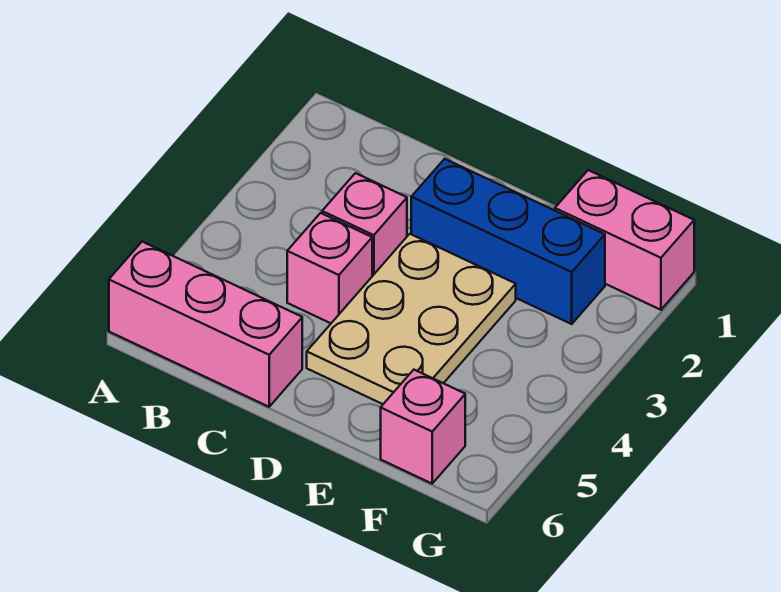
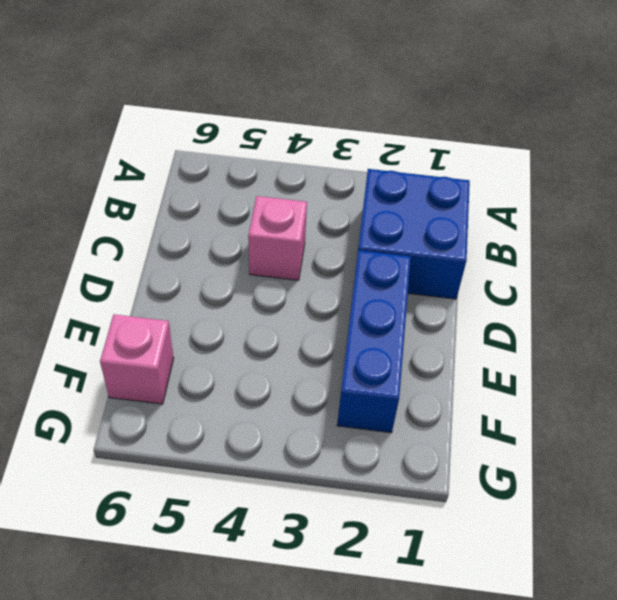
blue 2x2 brick [358,169,470,299] -> none
none -> pink 1x3 brick [109,242,302,407]
none -> pink 1x1 brick [322,173,407,276]

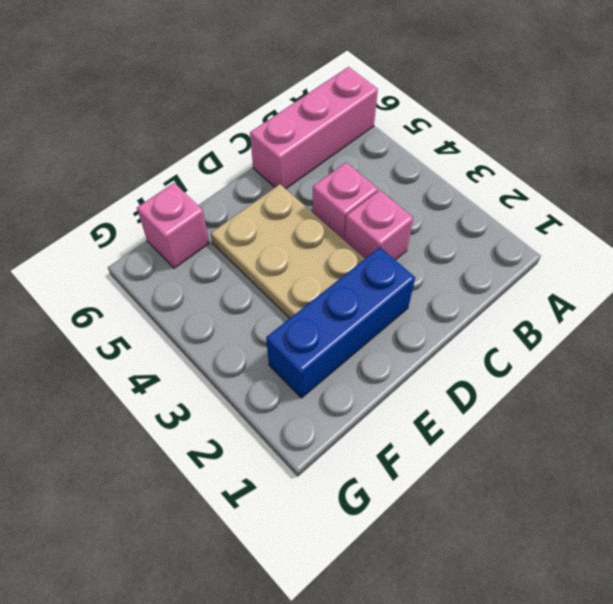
none -> pink 1x2 brick [555,170,694,310]

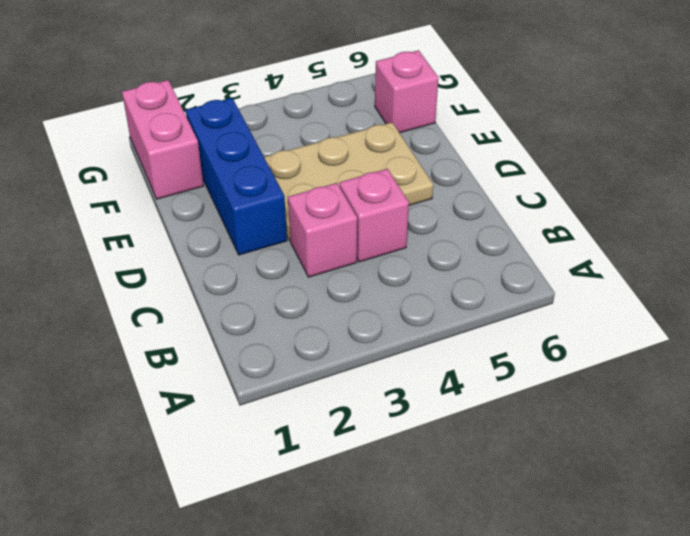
none -> pink 1x3 brick [109,242,302,407]

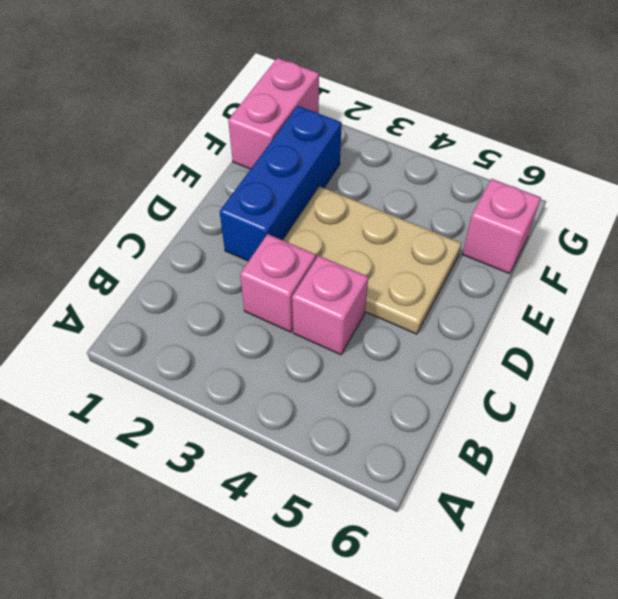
none -> pink 1x3 brick [109,242,302,407]

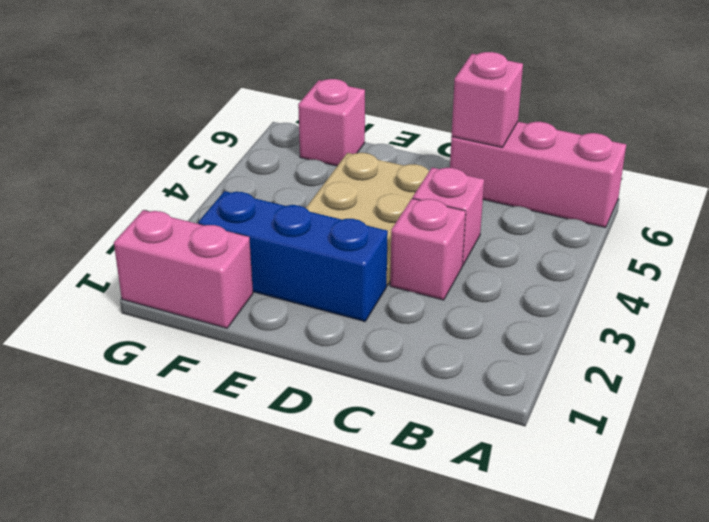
pink 1x1 brick [452,52,523,147] -> none

